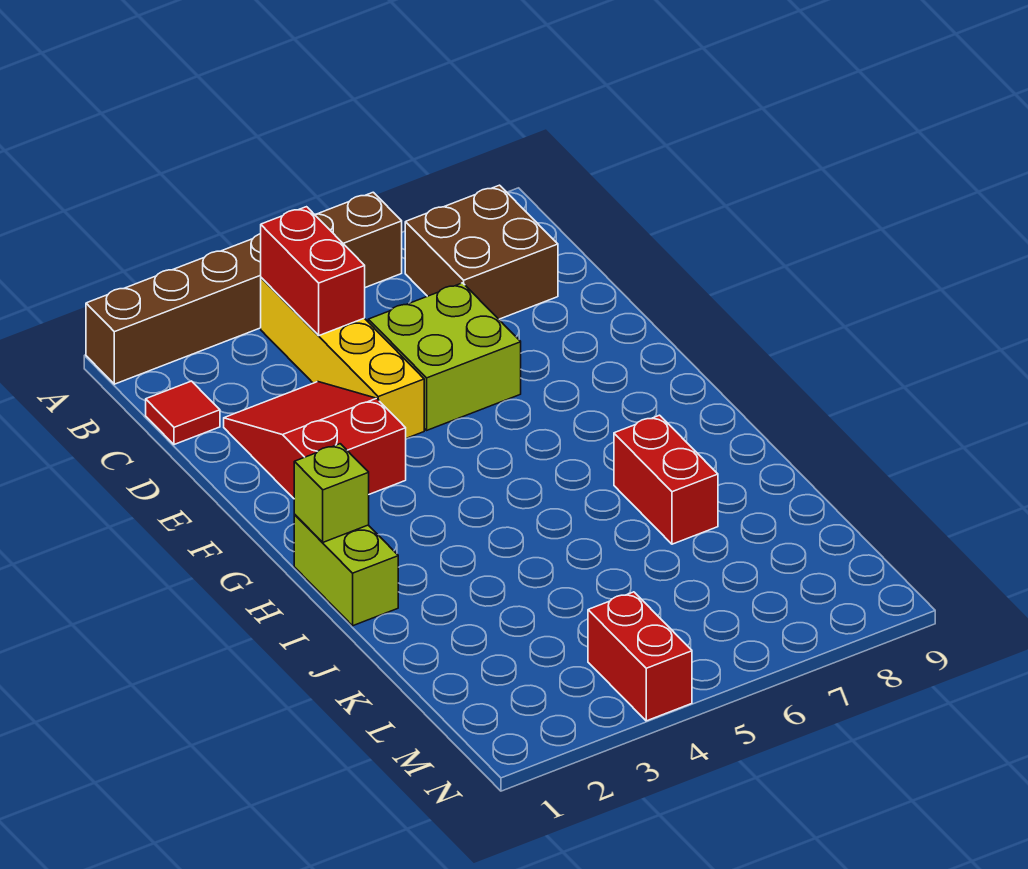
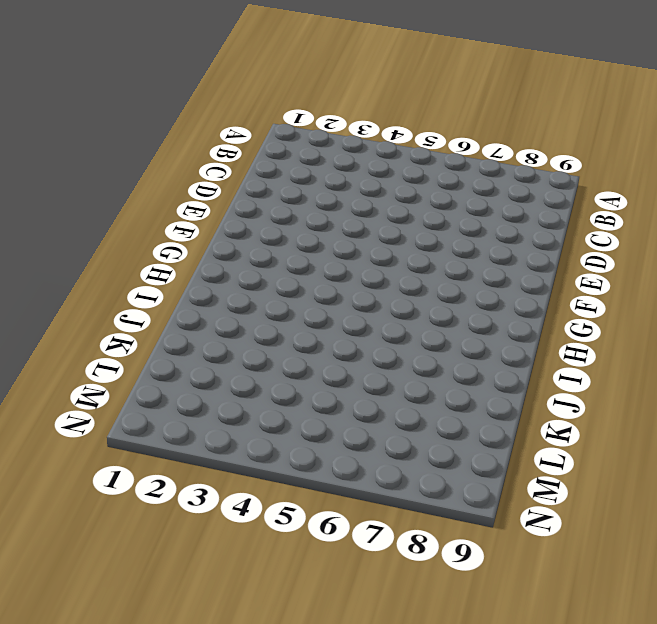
none -> brown 1x6 brick [86,192,402,384]
none -> yellow 1x4 brick [261,278,424,438]

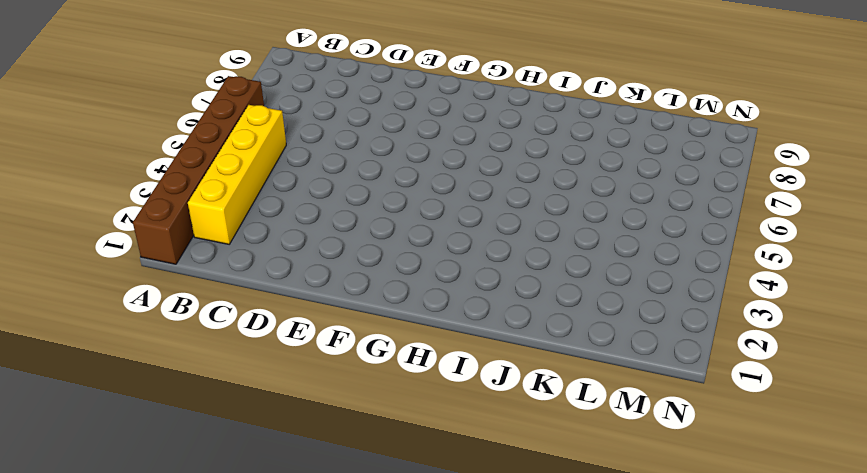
yellow 1x4 brick [188,105,286,244] -> yellow 1x4 brick turned to [261,278,424,438]
none -> brown 2x2 brick [405,185,558,319]
none -> red 1x1 tile [146,381,220,445]

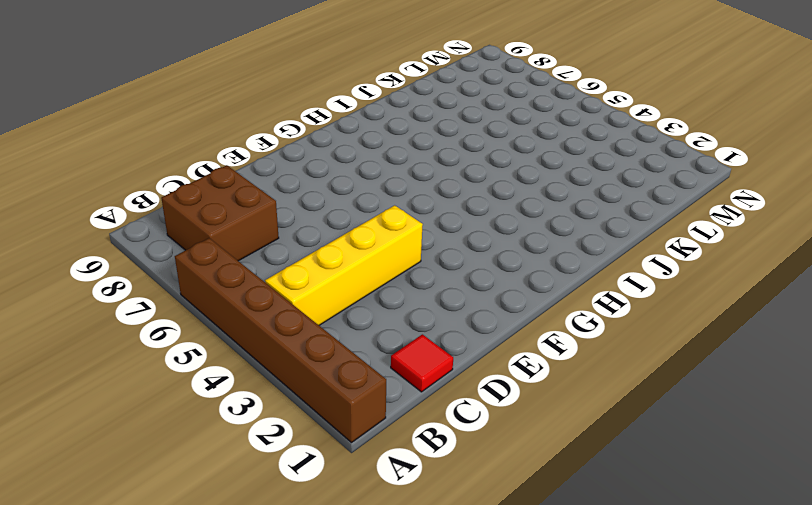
none -> red 2x3 slope [224,382,406,498]
none -> lime 2x2 brick [368,283,521,430]

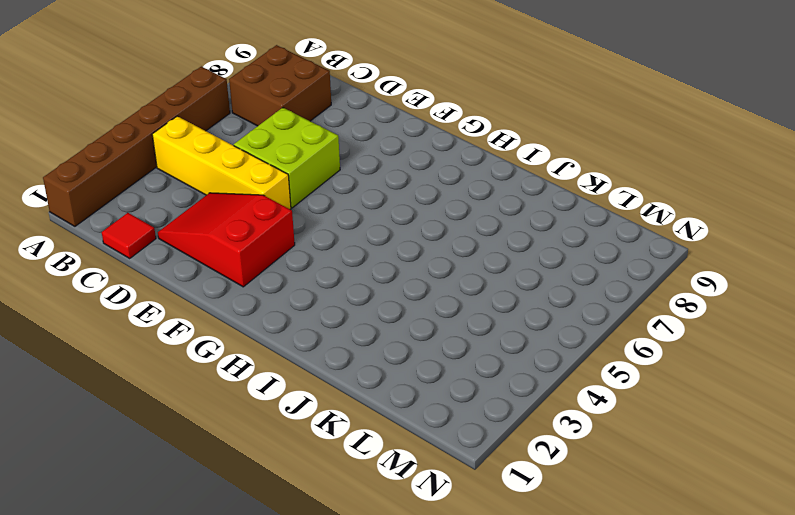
none -> lime 1x2 brick [294,515,398,626]
none -> red 1x2 brick [614,415,718,544]

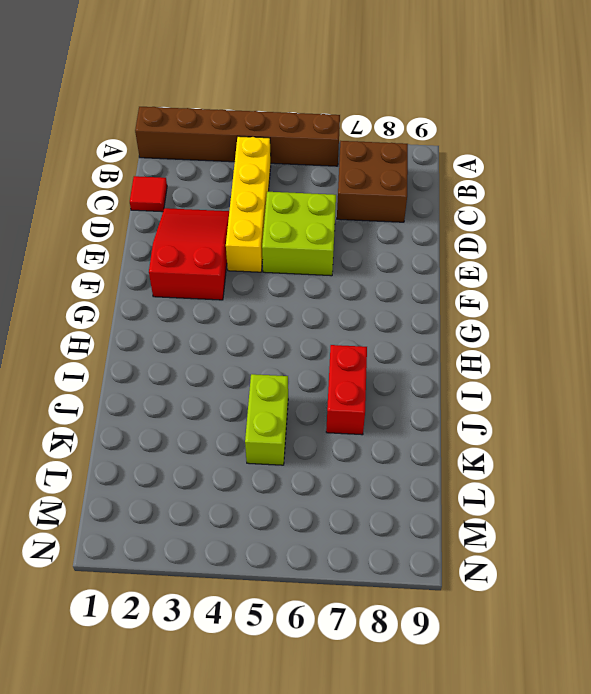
lime 1x2 brick [245,374,288,465] -> lime 1x2 brick moved to [294,515,398,626]
none -> red 1x2 brick [588,592,692,721]
none -> red 1x2 brick [261,207,365,336]

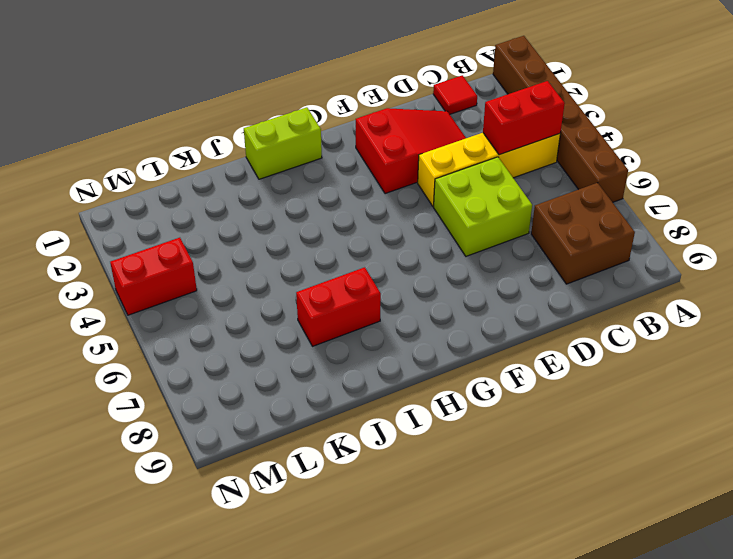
none -> lime 1x1 brick [294,444,369,542]

